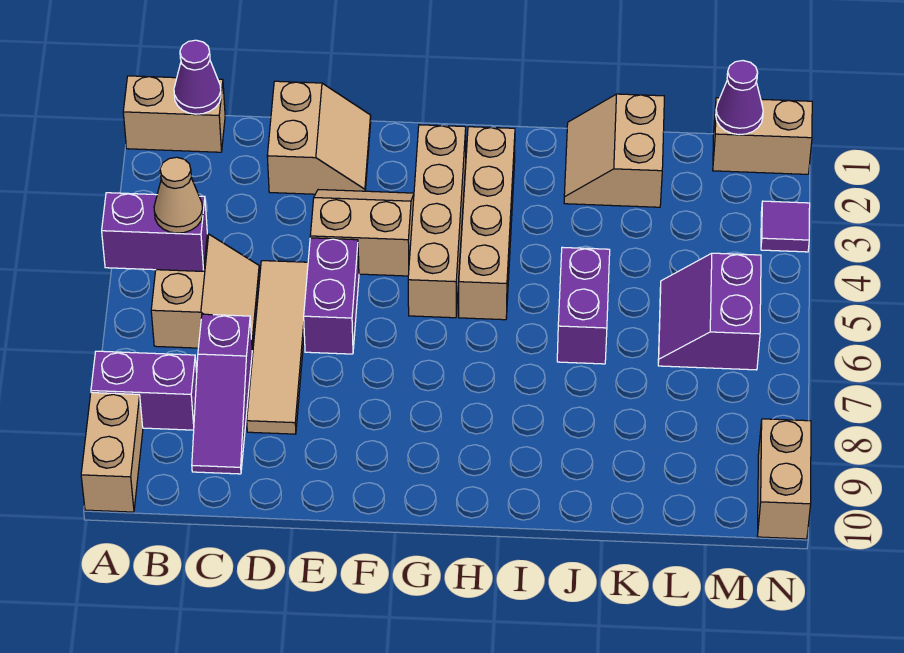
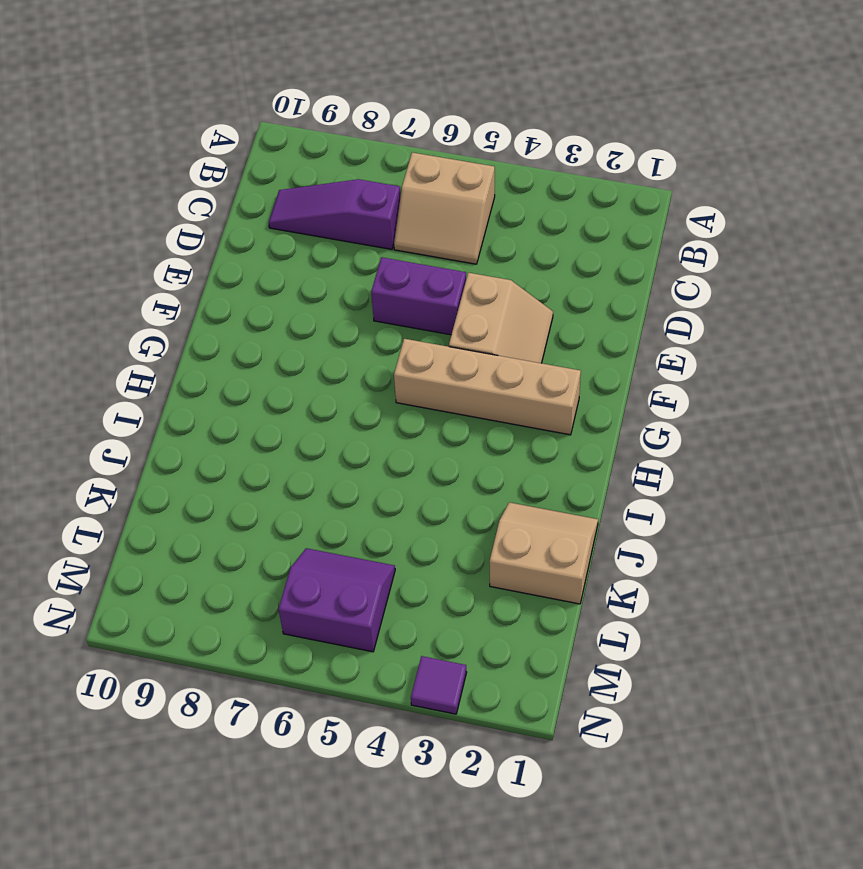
none -> tan 1x2 brick [123,76,225,152]
none -> purple 1x2 brick [91,351,197,430]
none -> tan 1x2 brick [81,393,143,512]

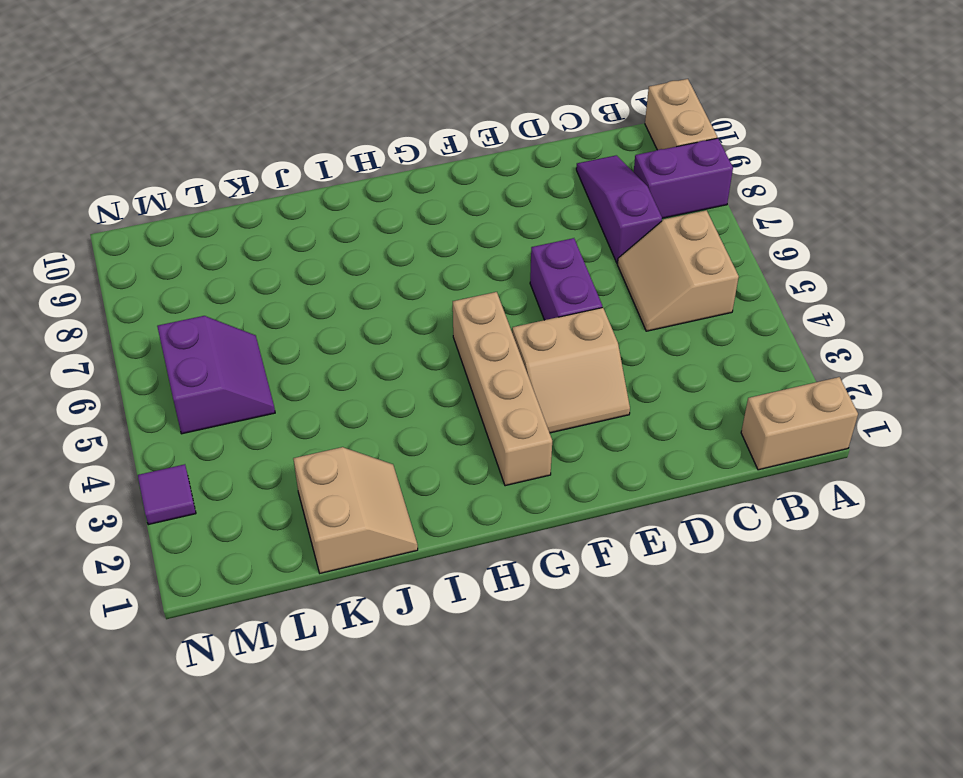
none -> tan 2x2 slope [267,81,371,194]
none -> tan 1x4 tile [247,261,308,434]
none -> tan 1x4 brick [459,127,515,320]

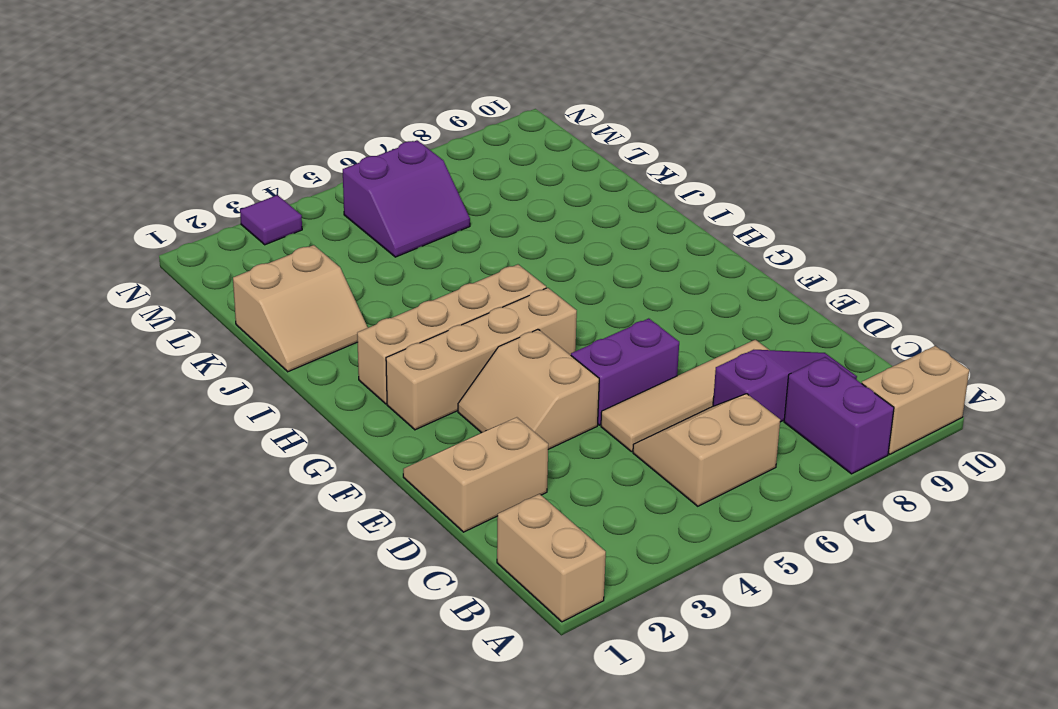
none -> purple 1x2 brick [557,247,610,364]
none -> tan 1x2 brick [713,98,812,174]
none -> tan 1x2 brick [757,419,811,539]

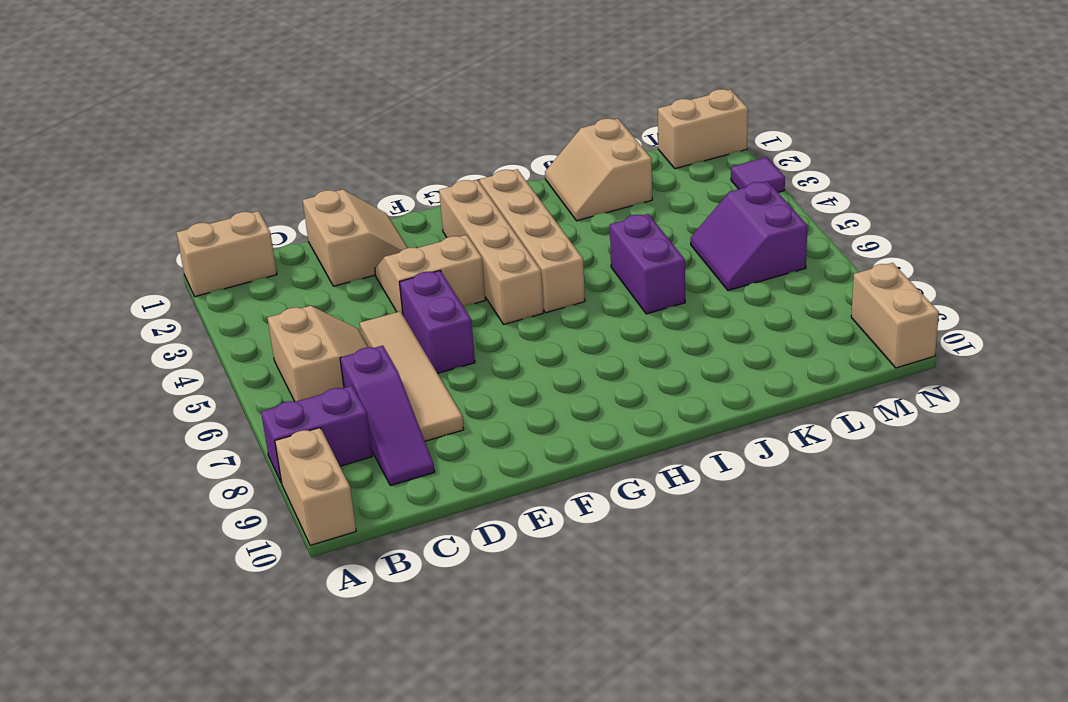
none -> purple 1x2 brick [102,193,207,271]
none -> purple 1x1 cone [174,40,221,114]
none -> purple 1x1 cone [716,61,763,135]

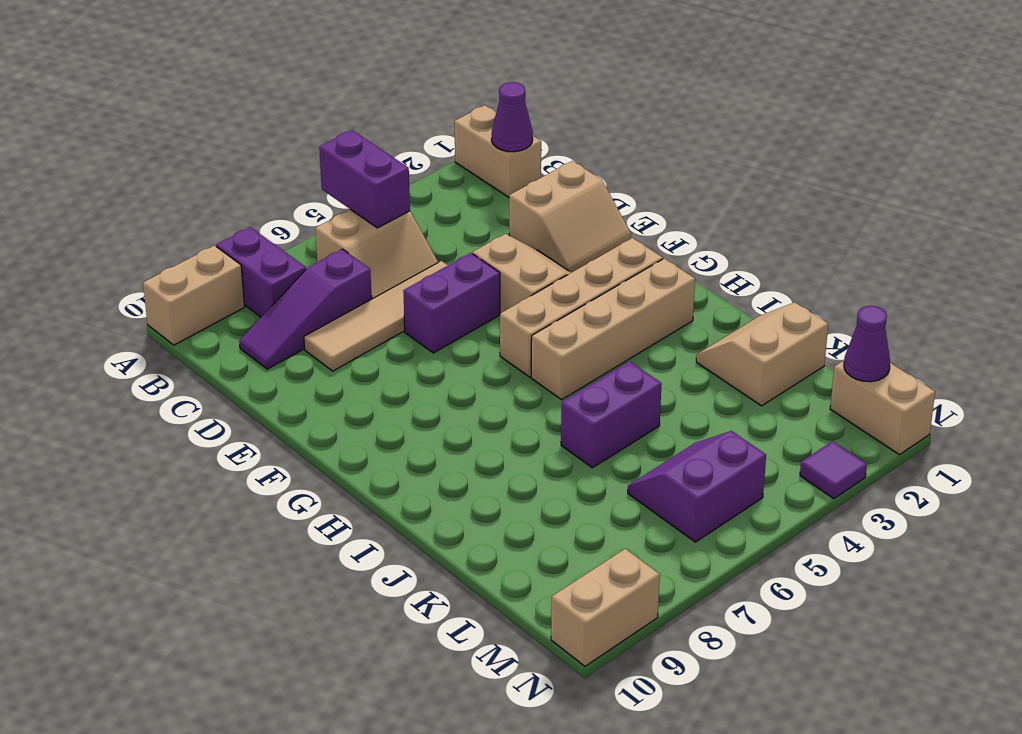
none -> tan 1x1 cone [154,157,203,233]

